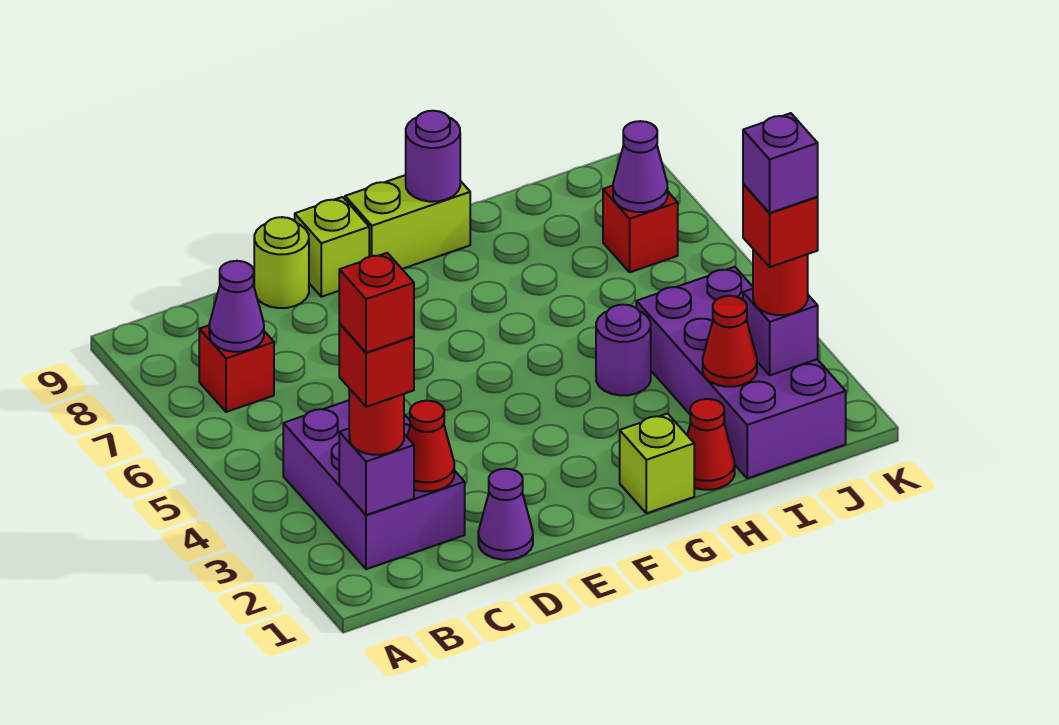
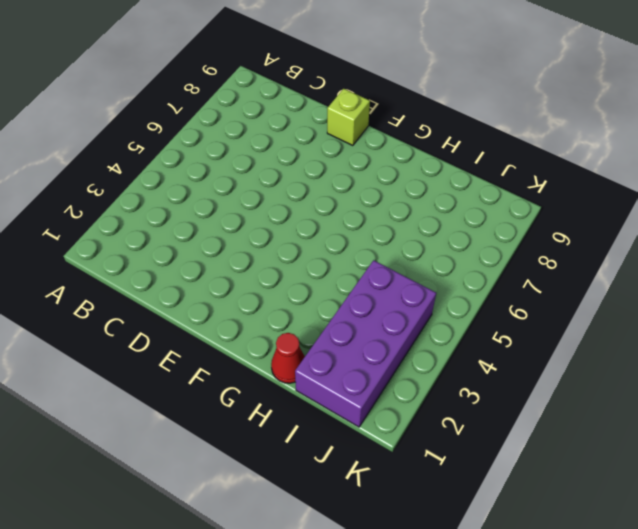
none -> purple 2x3 brick [283,400,465,569]
none -> red 1x1 brick [199,325,274,412]
none -> purple 1x1 cone [478,469,533,560]

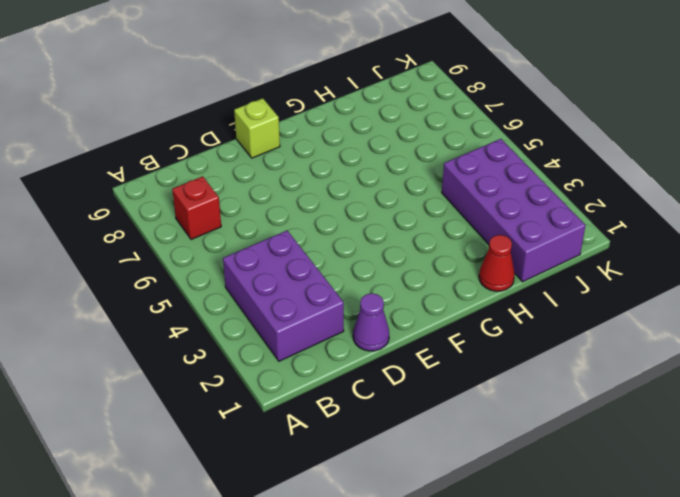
none -> lime 1x1 round brick [254,217,309,308]
none -> lime 1x2 brick [345,175,470,269]
none -> lime 1x1 brick [620,413,694,513]

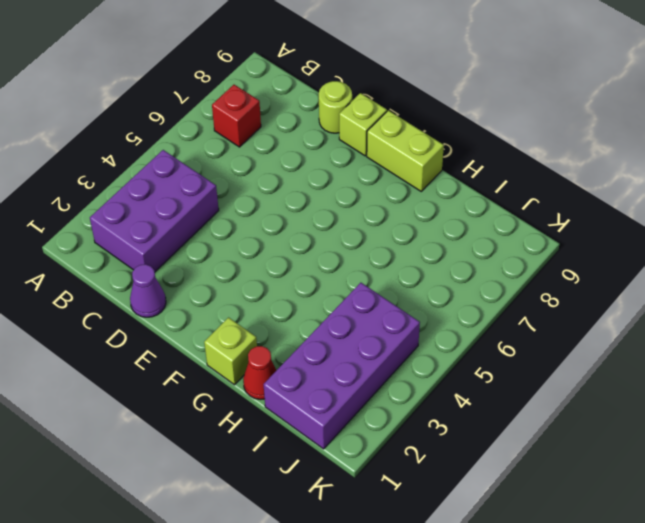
none -> purple 1x1 round brick [596,305,651,395]
none -> red 1x1 brick [603,186,678,272]
none -> purple 1x1 brick [339,429,414,515]

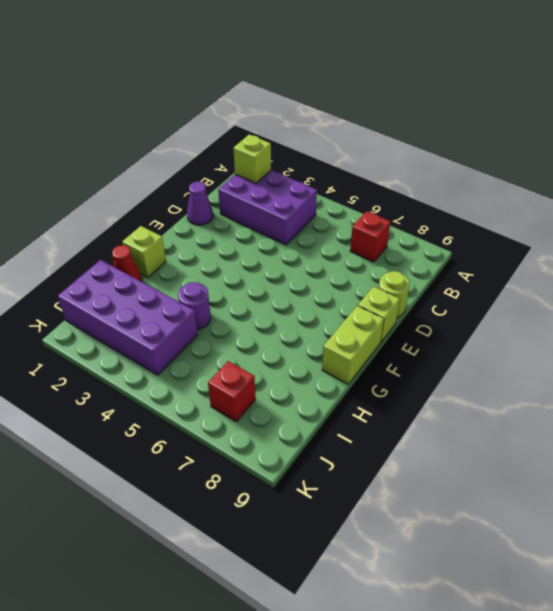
lime 1x1 brick [233,134,271,183] -> purple 1x1 brick [339,429,414,515]
none -> purple 1x1 cone [209,261,264,352]
none -> red 1x1 cone [407,401,454,491]
none -> purple 1x1 round brick [406,111,460,202]

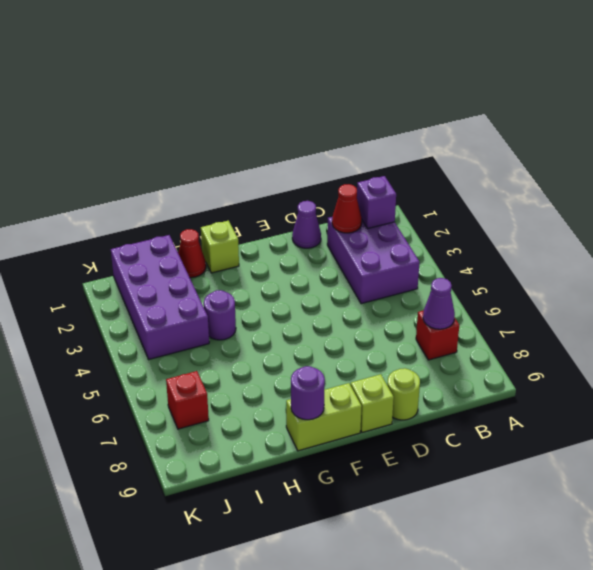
none -> red 1x1 cone [703,296,757,387]
none -> purple 1x1 brick [743,289,818,375]
none -> purple 1x1 cone [613,121,668,212]

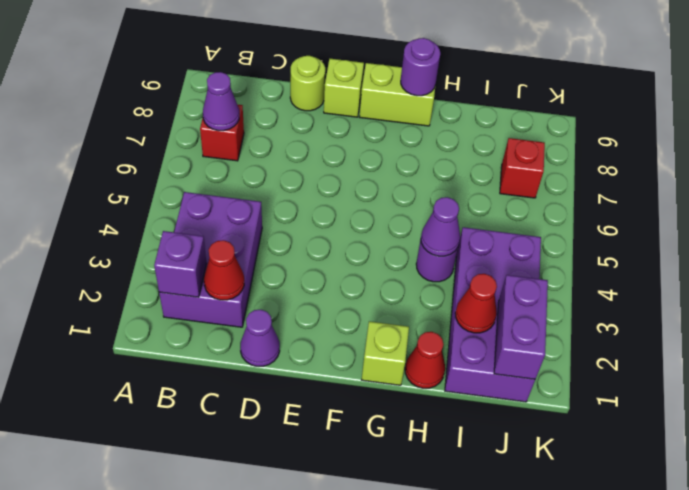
purple 1x1 cone [421,197,460,256] -> purple 1x1 cone moved to [613,121,668,212]
purple 1x2 brick [494,275,548,379] -> purple 1x1 brick [743,289,818,375]
none -> red 1x1 round brick [349,388,404,455]
none -> red 1x1 round brick [753,249,808,315]
none -> red 1x1 brick [339,324,414,407]

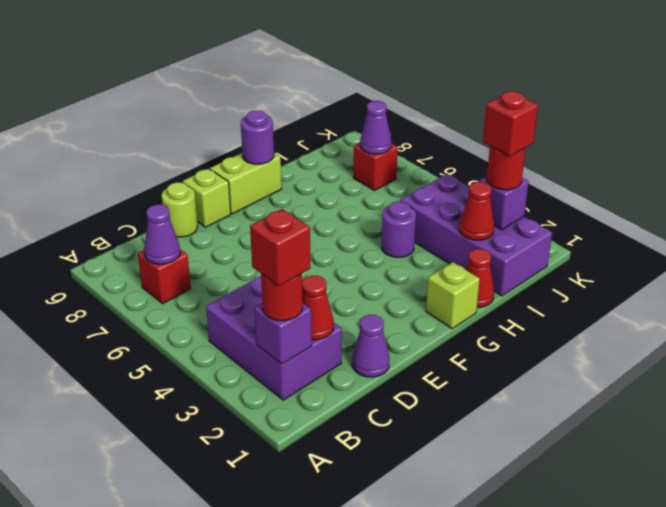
none -> red 1x1 brick [339,253,414,353]
none -> purple 1x1 brick [743,113,818,213]

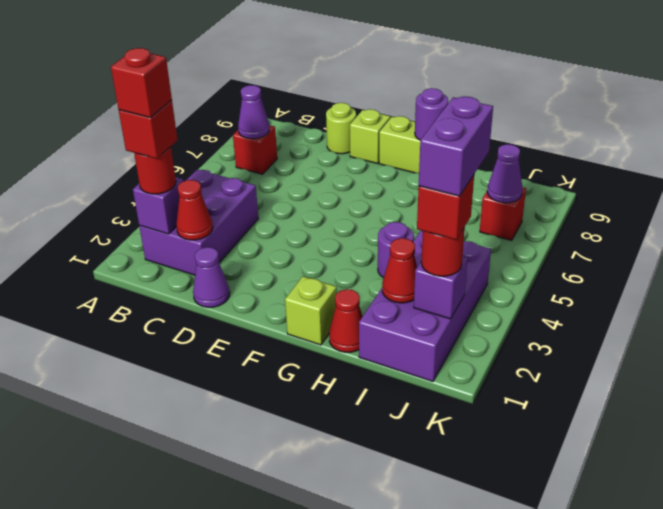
purple 1x2 brick [419,96,493,196] -> purple 1x1 brick [743,113,818,213]

